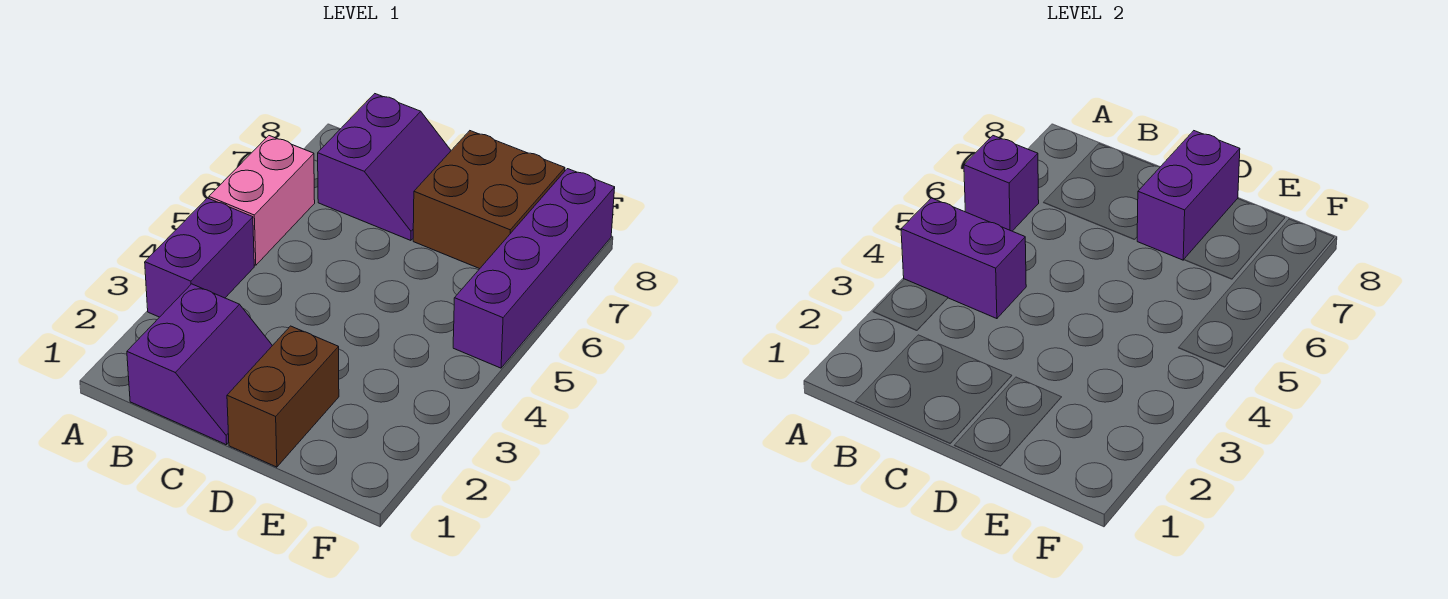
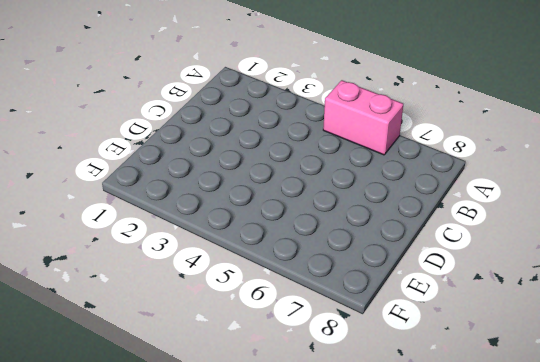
none -> purple 1x2 brick [145,198,254,317]
none -> purple 2x2 slope [127,284,272,445]

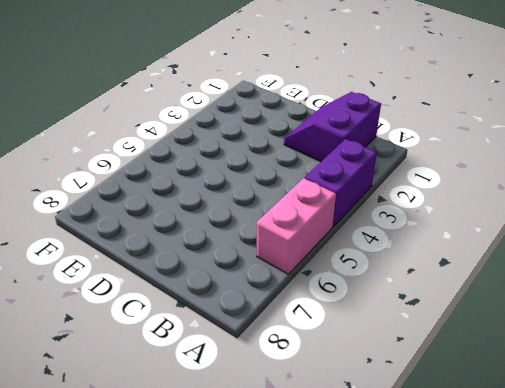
none -> purple 2x2 slope [318,94,451,240]
none -> brown 1x2 brick [227,326,339,467]

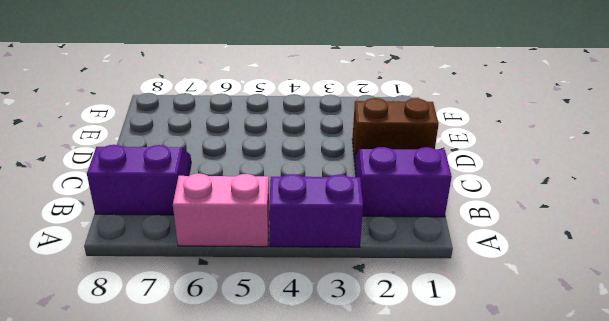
none -> brown 2x2 brick [413,131,565,269]
none -> purple 1x4 brick [453,169,615,368]

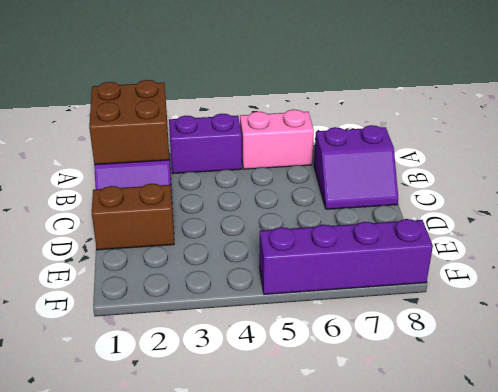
brown 2x2 brick [89,80,169,165] -> brown 2x2 brick moved to [413,131,565,269]
none -> purple 1x2 brick [901,198,1026,319]
none -> purple 1x1 brick [964,136,1039,231]

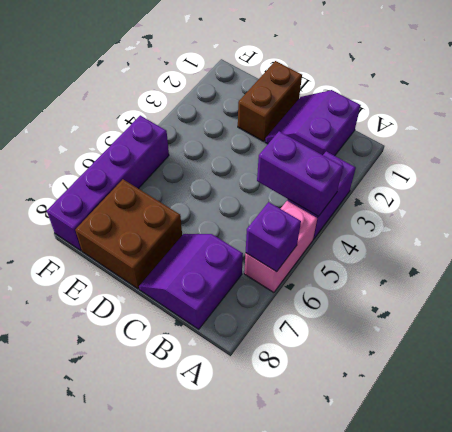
none -> purple 1x2 brick [1137,131,1240,260]

